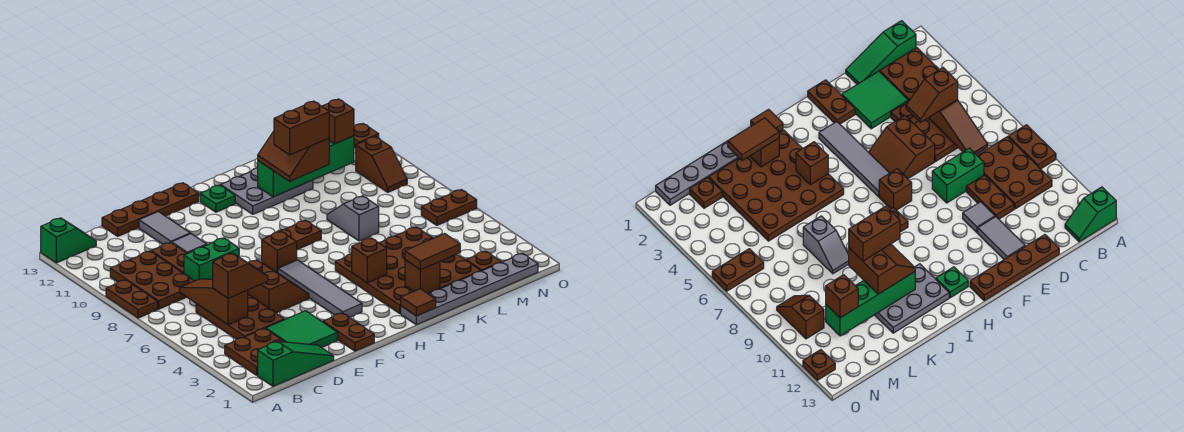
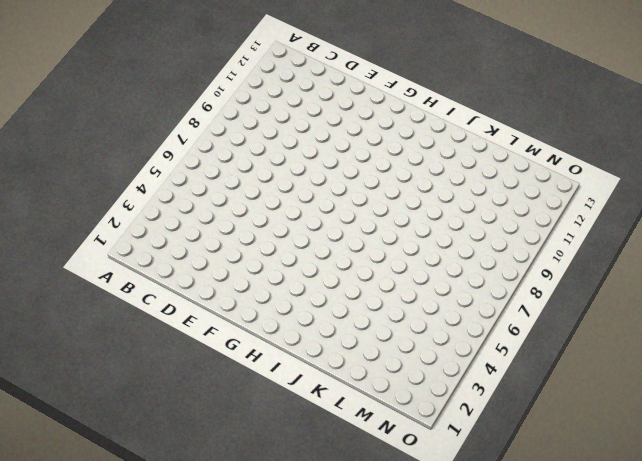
none -> brown 1x2 plate [106,280,158,318]
none -> green 1x2 slope [41,218,96,263]
none -> green 1x3 slope [258,341,334,386]
none -> brown 2x2 plate [225,328,285,375]

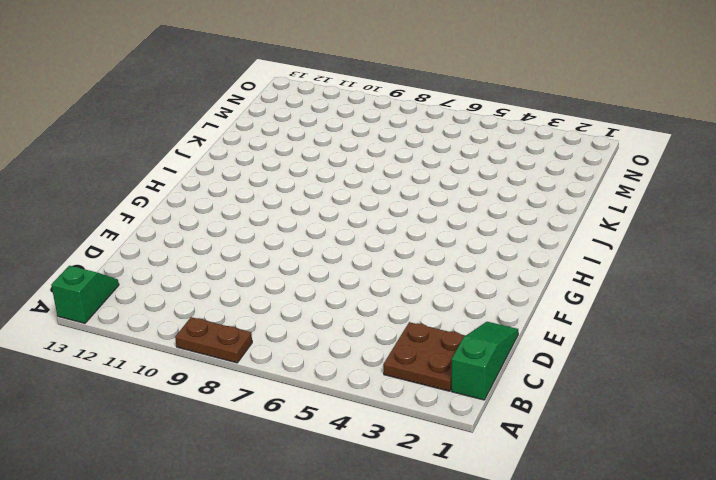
none -> brown 2x3 plate [110,251,194,309]
none -> brown 2x3 plate [196,295,284,339]
none -> green 2x2 tile [266,311,338,348]
none -> green 1x2 brick [184,238,239,281]

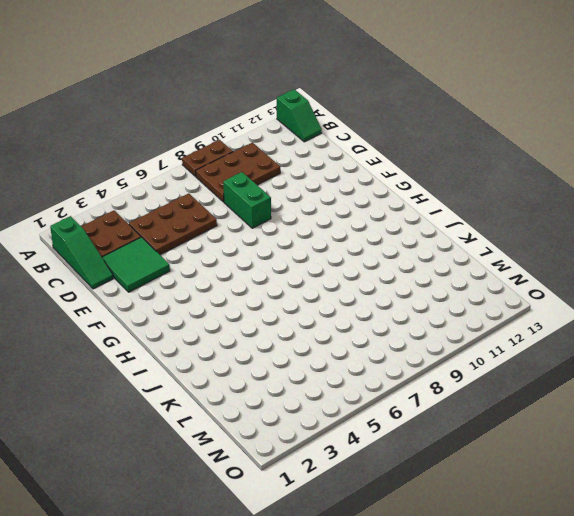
none -> brown 1x2 plate [151,242,187,274]
none -> brown 1x4 plate [102,183,199,236]
none -> brown 2x2 slope [248,260,309,313]
none -> grey 1x1 tile [172,234,207,253]

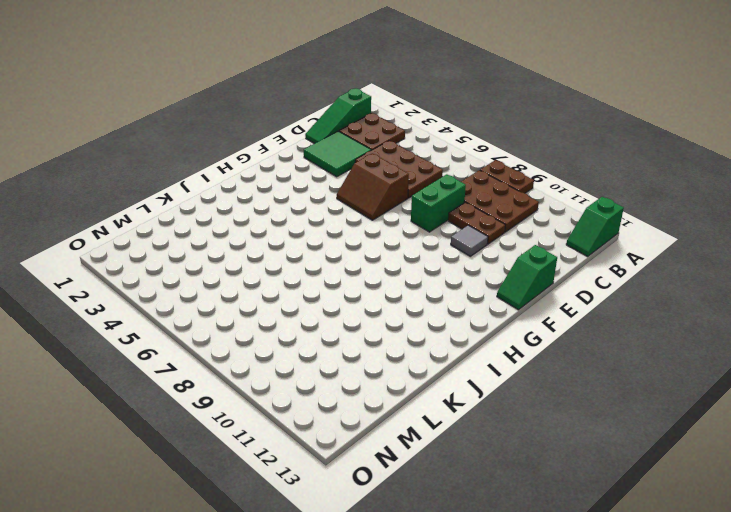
green 1x2 slope [497,245,557,310] -> brown 1x4 plate [102,183,199,236]
none -> grey 1x2 tile [139,212,190,244]
none -> brown 1x2 plate [323,313,374,351]
none -> grey 1x4 tile [278,260,362,318]
none -> brown 1x1 brick [262,232,297,273]

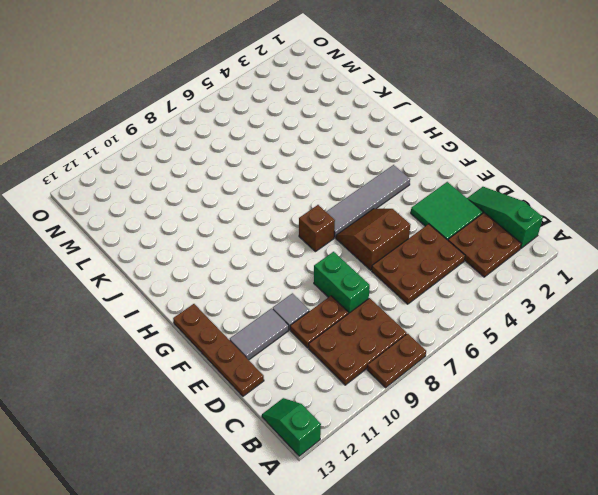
none -> brown 1x2 plate [323,313,374,351]
none -> brown 1x2 plate [266,220,321,250]
none -> green 1x1 plate [200,185,235,212]
none -> grey 1x6 plate [401,254,538,325]

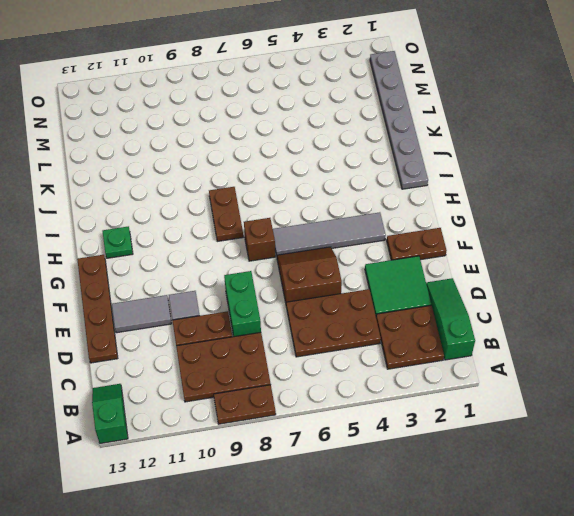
none -> brown 4x4 plate [335,227,481,314]
none -> grey 2x3 plate [221,168,313,214]
none -> grey 1x2 slope [327,196,379,241]
none -> brown 1x1 plate [466,251,501,271]

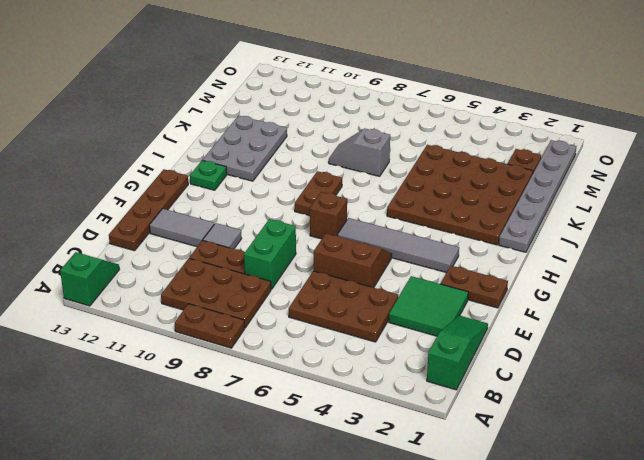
none -> brown 2x2 plate [225,328,285,375]
none -> brown 1x2 plate [421,190,477,225]
none -> brown 1x2 slope [356,137,407,192]
none -> brown 1x1 plate [354,123,379,148]

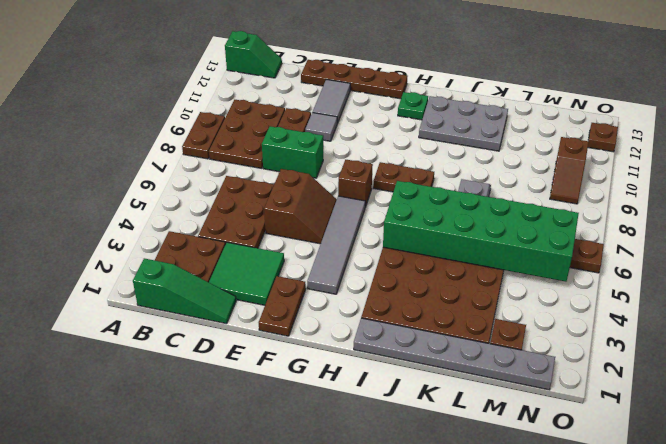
green 2x6 brick [383,181,579,282] -> none
none -> brown 1x3 slope [180,279,248,325]
none -> brown 1x1 tile [401,289,436,316]
none -> brown 1x1 brick [352,238,387,283]
none -> brown 1x1 brick [405,260,440,293]

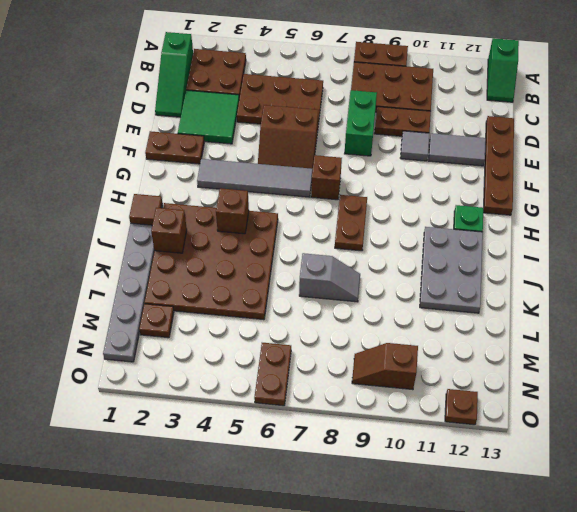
none -> brown 1x3 slope [180,279,248,325]
none -> green 1x4 brick [258,136,354,197]
none -> brown 1x2 slope [213,253,268,298]
none -> brown 1x2 tile [405,234,460,270]

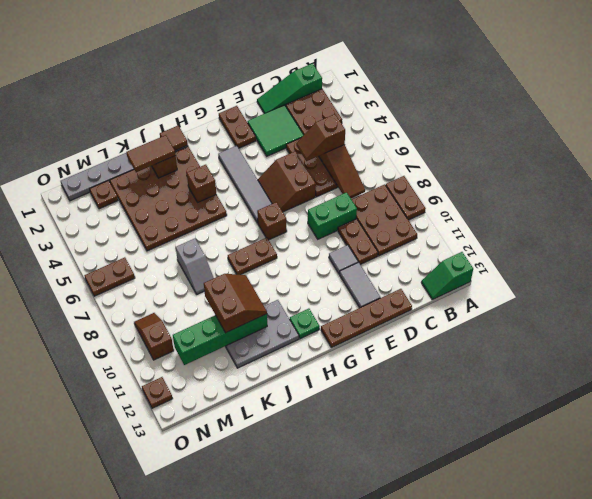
none -> brown 1x1 brick [322,99,354,144]
none -> brown 1x2 brick [274,101,329,155]

